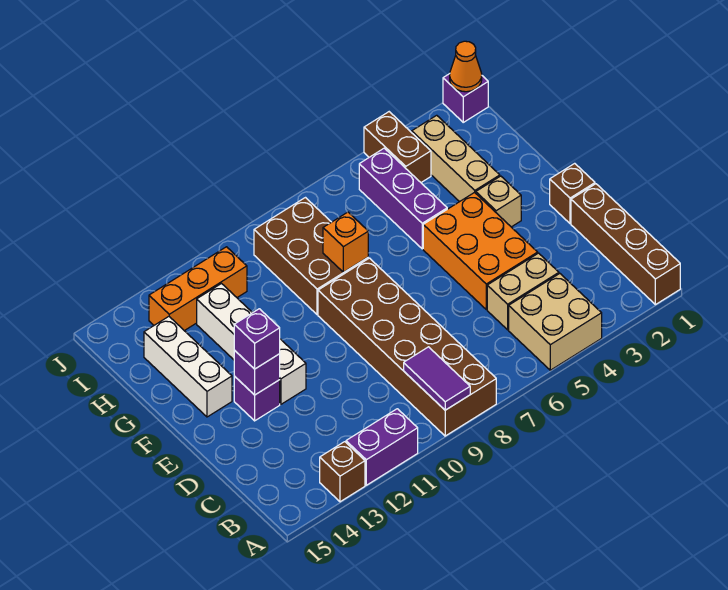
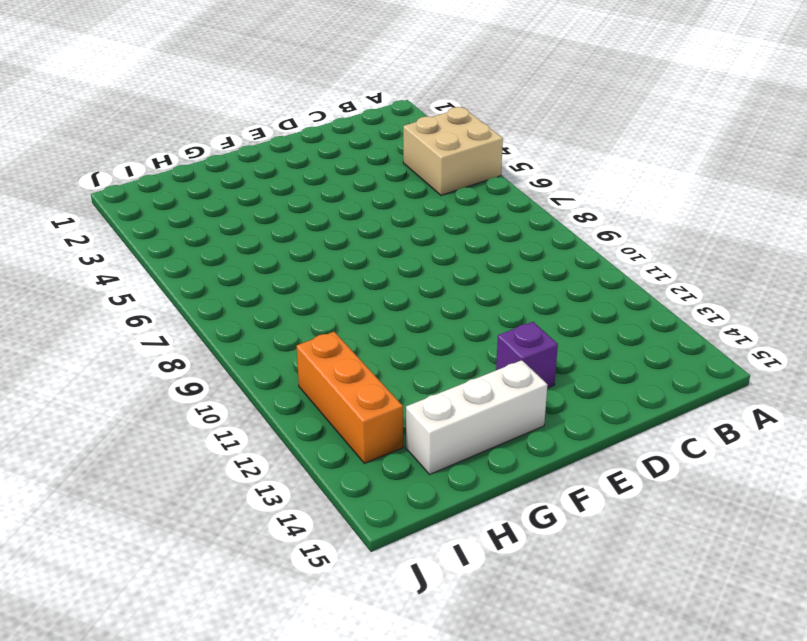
none -> brown 1x4 brick [571,184,680,305]
none -> brown 2x6 brick [318,258,496,436]
none -> purple 1x2 brick [346,409,418,485]

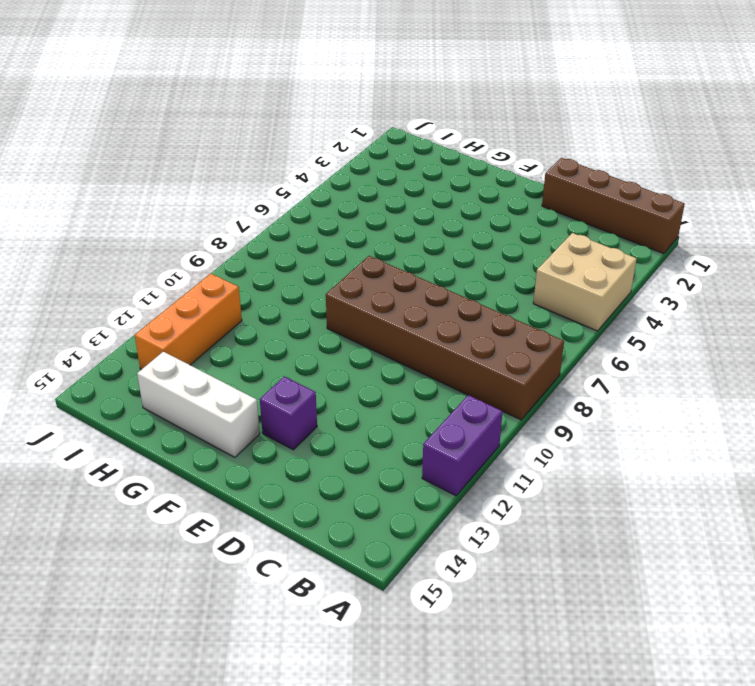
none -> brown 1x1 brick [320,442,365,502]
none -> tan 1x2 brick [487,253,559,330]
none -> orange 2x3 brick [423,192,538,309]

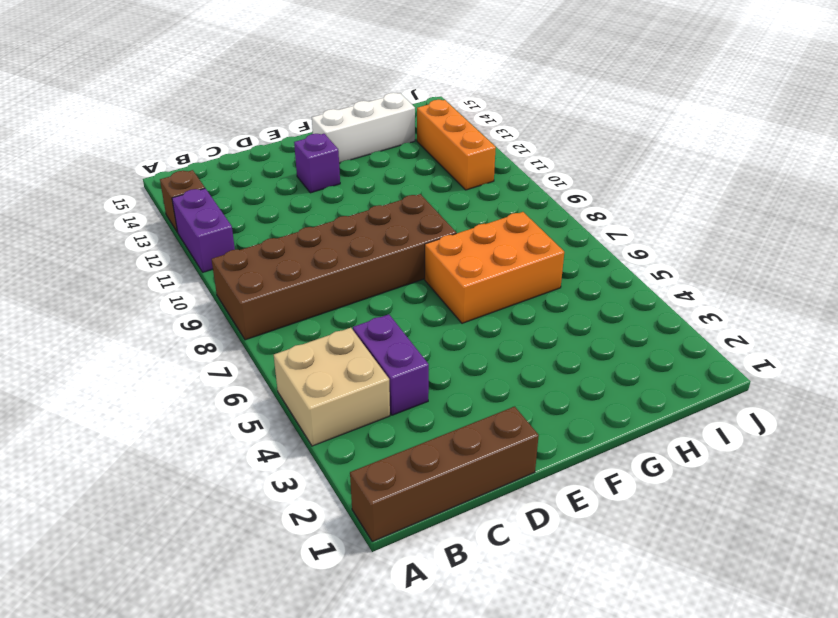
purple 1x2 brick [353,314,429,415] -> tan 1x2 brick [487,253,559,330]
orange 2x3 brick [425,212,564,323] -> orange 2x3 brick moved to [423,192,538,309]
none -> brown 1x1 brick [550,163,595,224]
none -> white 1x4 brick [197,284,306,404]
none -> tan 1x1 brick [476,176,521,227]

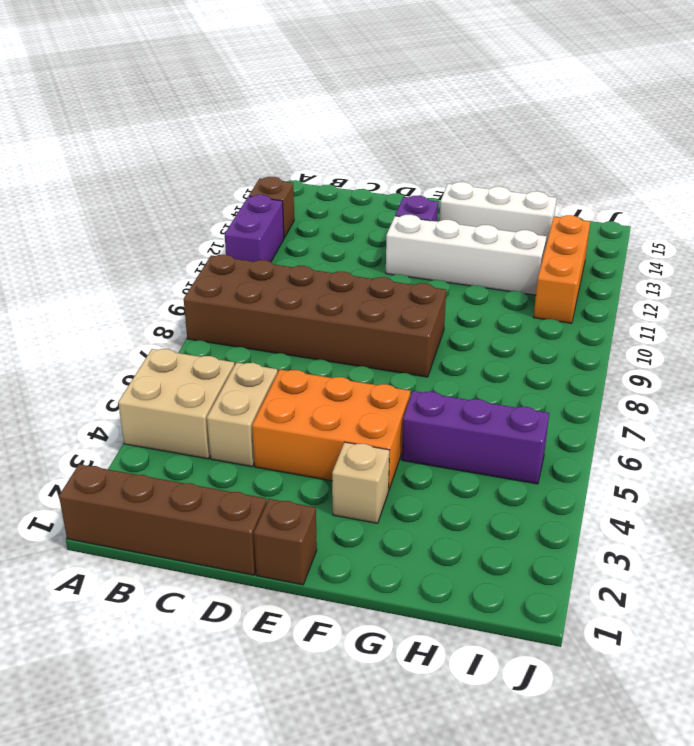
none -> tan 1x3 brick [412,115,500,202]
none -> brown 2x3 brick [254,198,368,315]
none -> brown 1x2 brick [364,112,431,182]

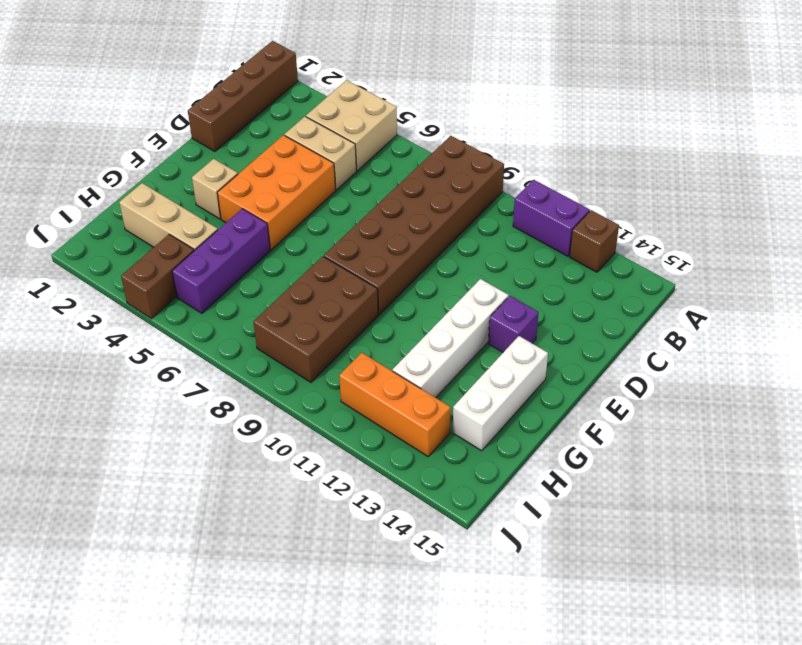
tan 1x3 brick [119,183,218,251] -> tan 1x3 brick turned to [412,115,500,202]
none -> brown 1x1 brick [550,163,595,224]
none -> purple 1x1 brick [443,74,488,122]
none -> purple 1x2 tile [404,347,470,410]

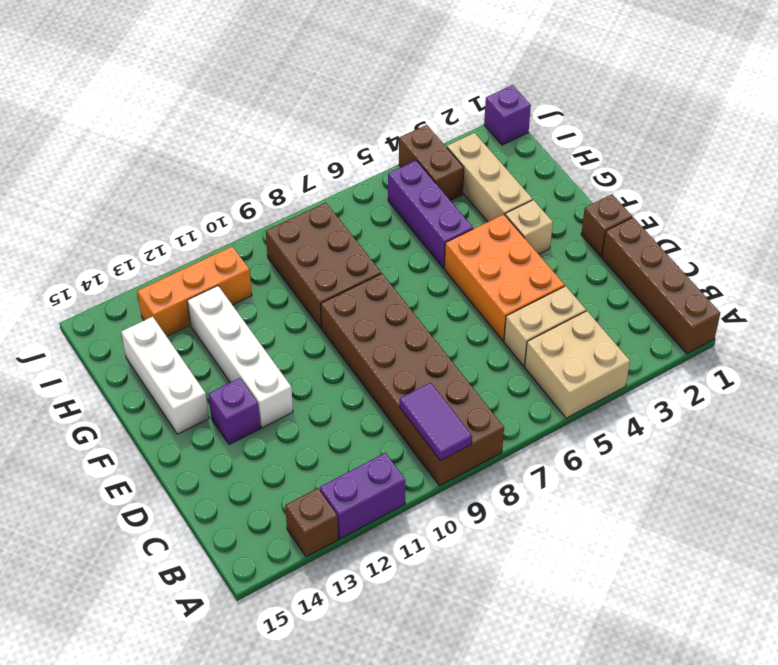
none -> purple 1x1 brick [234,350,280,395]
none -> orange 1x1 brick [323,212,368,272]
none -> orange 1x1 cone [450,41,482,92]

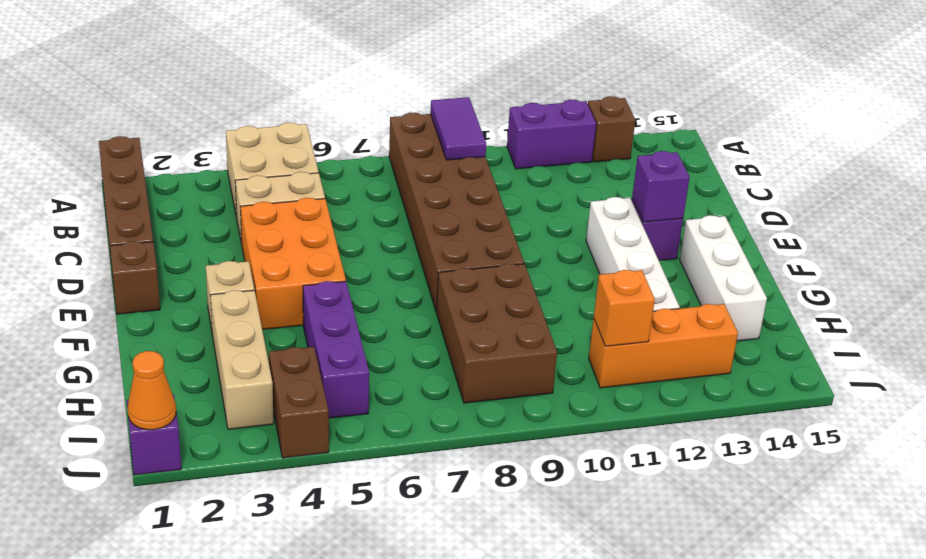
orange 1x1 brick [594,270,655,346] -> orange 1x1 brick moved to [323,212,368,272]
none -> purple 1x1 brick [234,309,280,369]

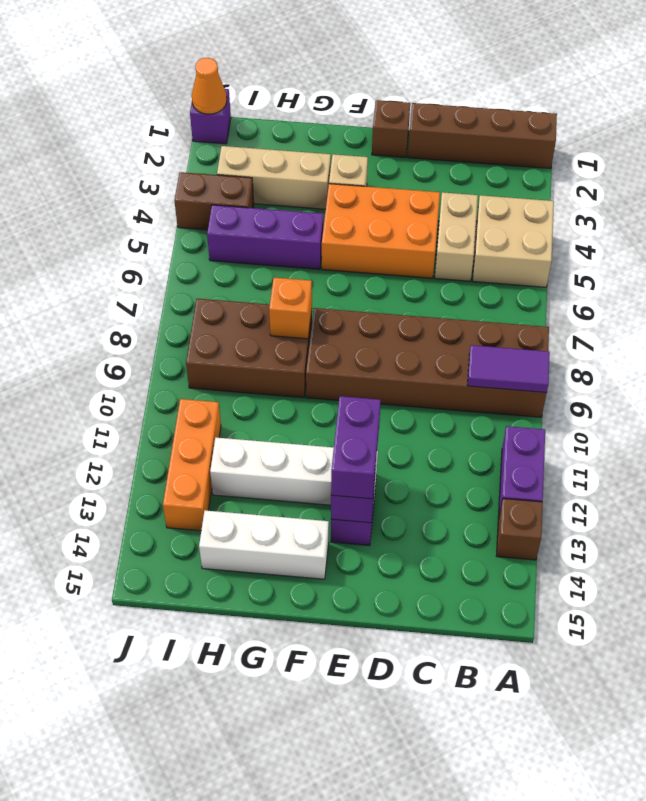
purple 1x2 brick [331,396,381,499] -> purple 1x1 brick [234,309,280,369]

